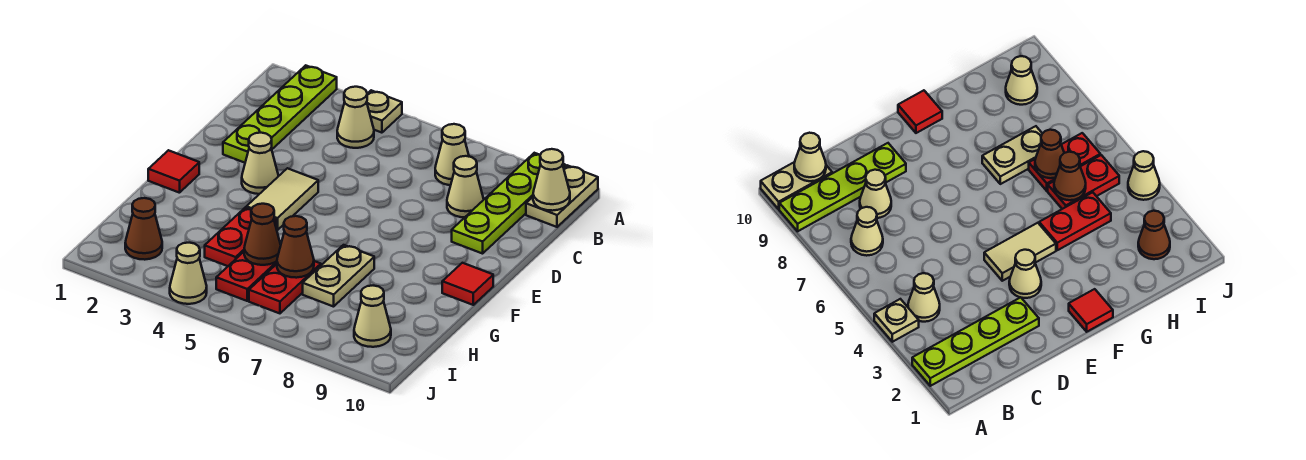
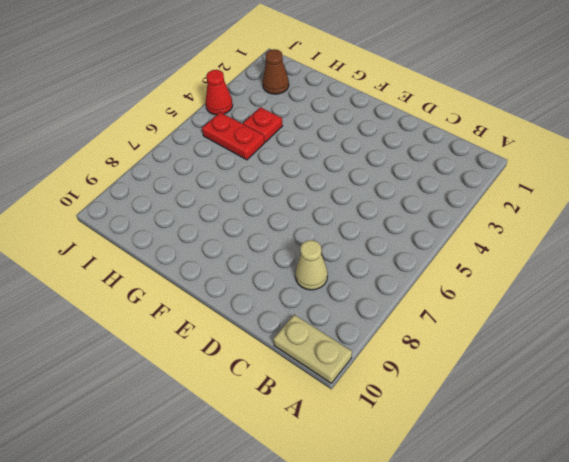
red 1x1 plate [243,107,282,142] -> red 1x2 plate [205,207,277,266]
red 1x1 cone [206,70,233,115] -> tan 1x1 cone [170,243,207,304]
none -> lime 1x4 plate [223,65,337,163]
none -> tan 1x1 plate [367,90,402,133]
none -> lime 1x4 plate [452,153,565,254]

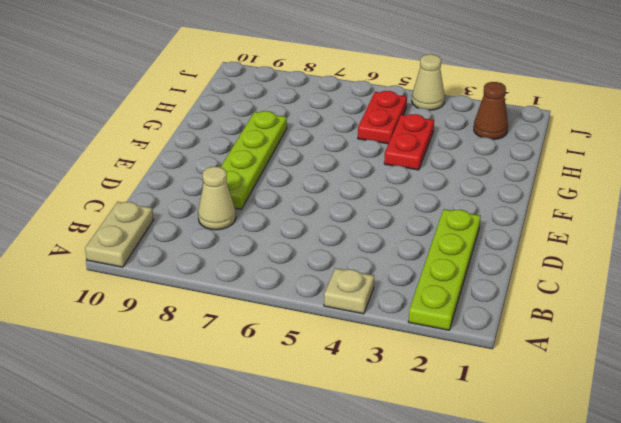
lime 1x4 plate [221,111,287,209] -> lime 1x4 plate moved to [452,153,565,254]
none -> tan 1x1 cone [337,87,374,148]
none -> tan 1x1 cone [435,124,469,185]
none -> tan 1x1 cone [242,133,278,194]

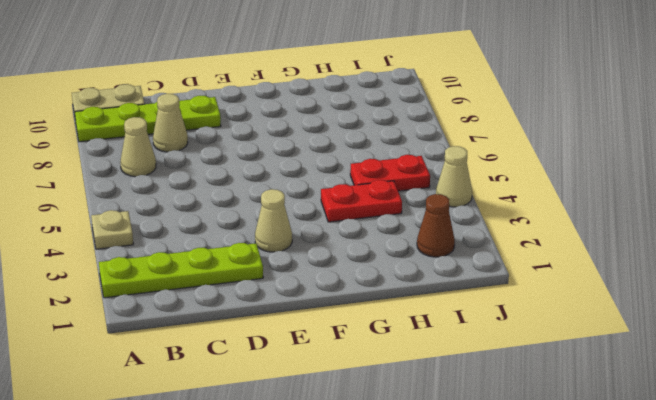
none -> tan 1x1 cone [337,87,374,148]
none -> tan 1x2 tile [246,168,318,230]
none -> red 1x1 tile [148,150,199,193]

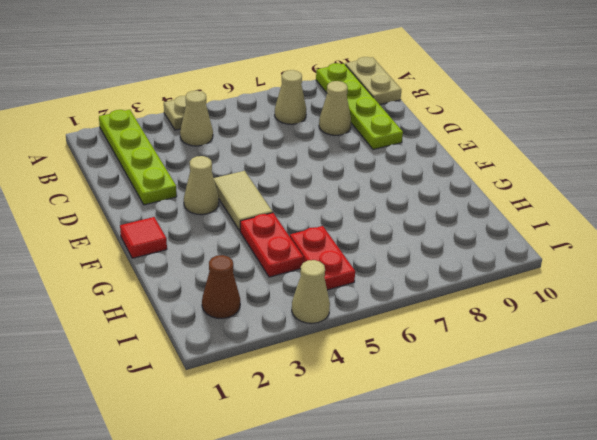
none -> red 1x1 tile [442,263,493,305]
none -> tan 1x2 plate [303,245,374,307]
none -> red 1x2 plate [249,261,321,313]

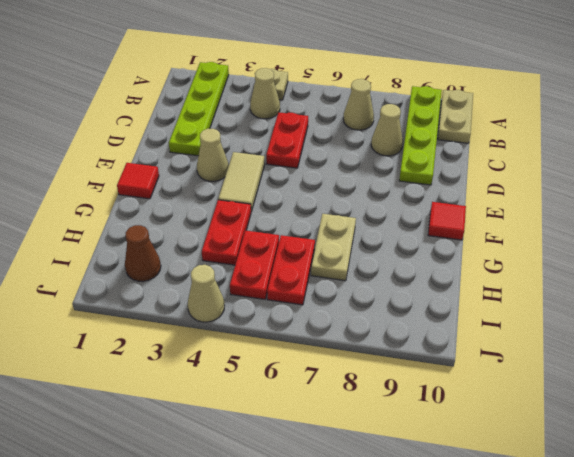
red 1x2 plate [266,112,308,168] -> none
none -> tan 1x1 cone [354,286,391,347]
none -> tan 1x1 cone [533,149,570,211]
none -> brown 1x1 cone [244,204,281,265]

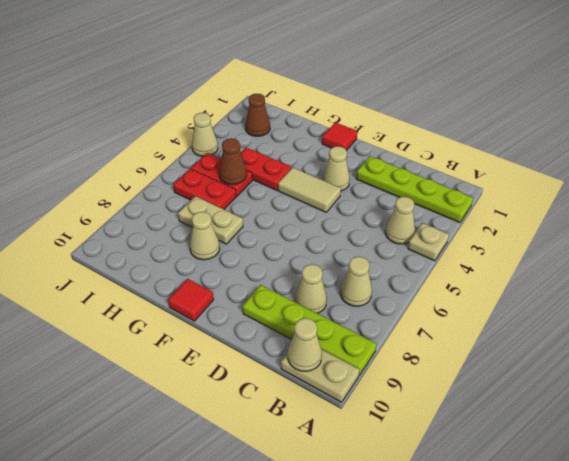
tan 1x1 cone [190,212,220,260] -> tan 1x1 cone moved to [354,286,391,347]
none -> brown 1x1 cone [277,216,314,278]

